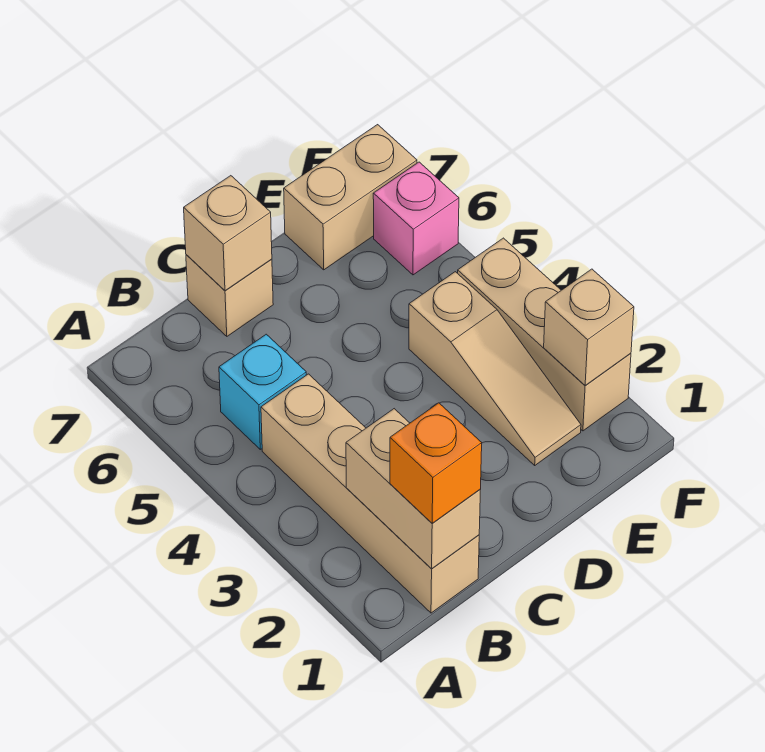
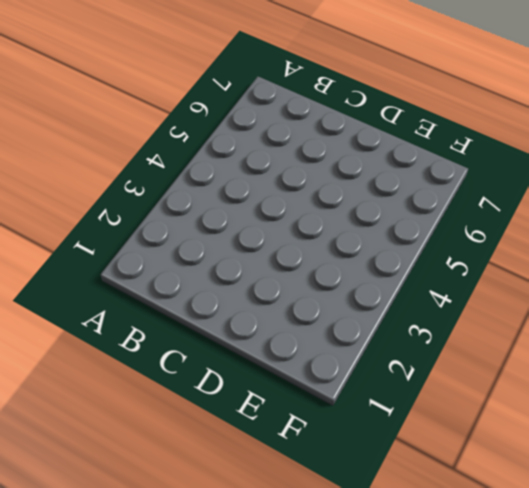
none -> tan 1x4 brick [261,374,479,613]
none -> cyan 1x1 brick [219,334,306,449]

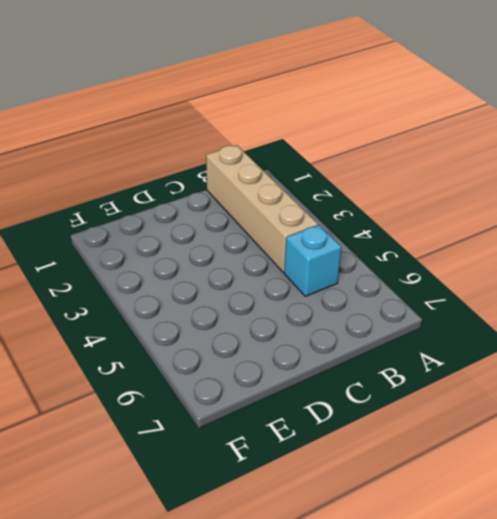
none -> tan 1x1 brick [186,255,273,336]
none -> tan 1x3 slope [409,272,581,465]

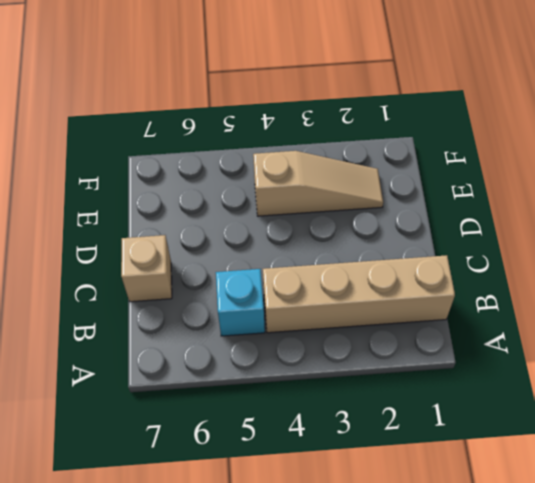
none -> tan 1x2 brick [284,125,417,270]
none -> tan 1x3 brick [458,238,631,431]

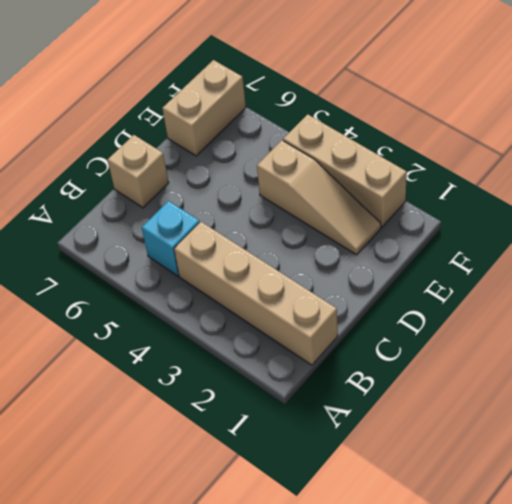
none -> pink 1x1 brick [373,162,459,275]
none -> tan 1x2 brick [346,409,480,569]

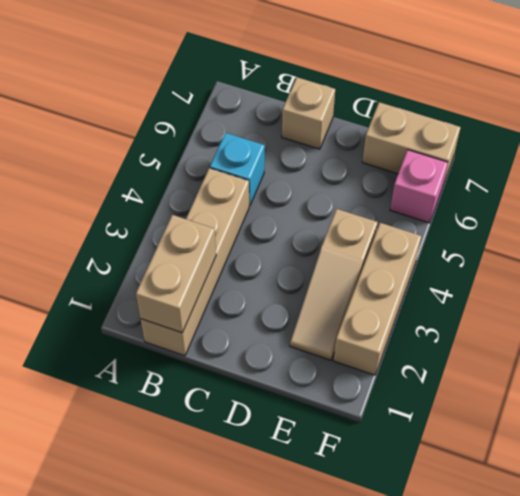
none -> tan 1x1 brick [184,176,272,291]
none -> tan 1x1 brick [544,269,634,386]

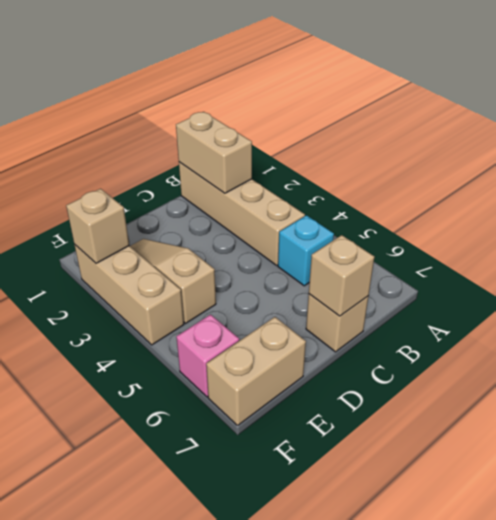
none -> orange 1x1 brick [390,403,482,523]

